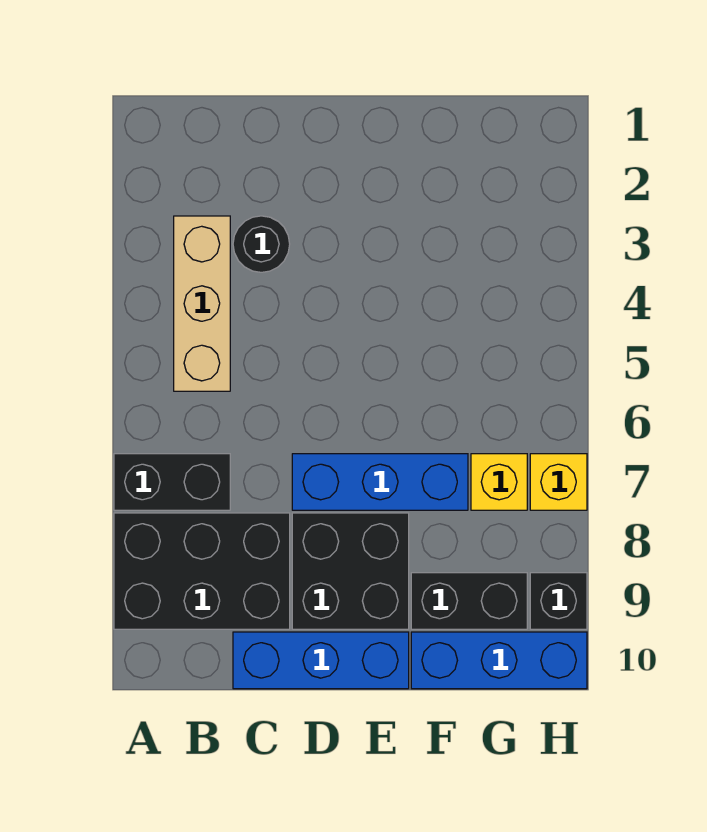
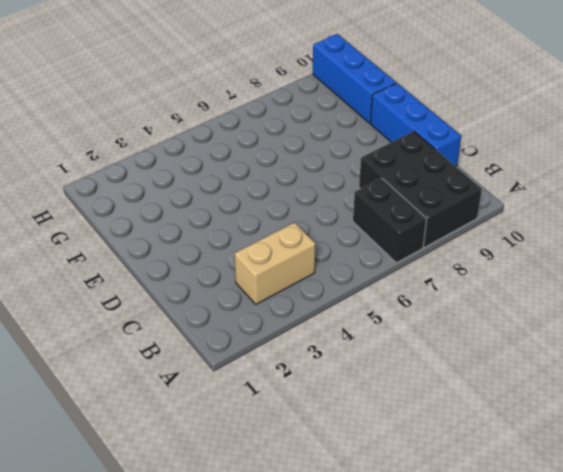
tan 1x2 brick [235,223,316,304] -> tan 1x3 brick [174,216,230,391]
none -> black 1x1 round brick [233,216,290,272]
none -> blue 1x3 brick [292,454,468,510]
none -> black 2x2 brick [292,513,409,629]

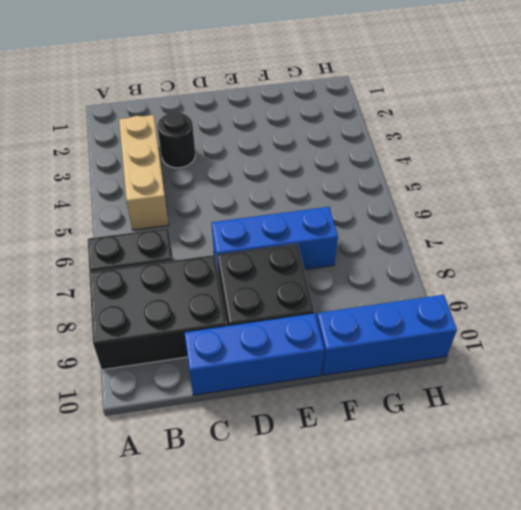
none -> black 1x2 brick [411,573,527,629]
none -> yellow 1x1 brick [471,454,527,510]
none -> yellow 1x1 brick [530,454,587,510]

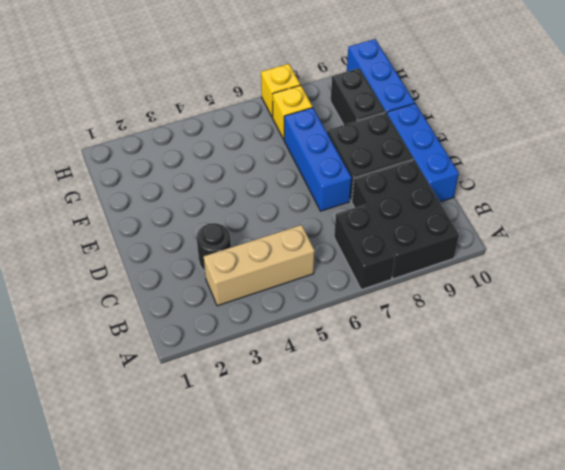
none -> black 1x1 brick [530,573,587,629]

